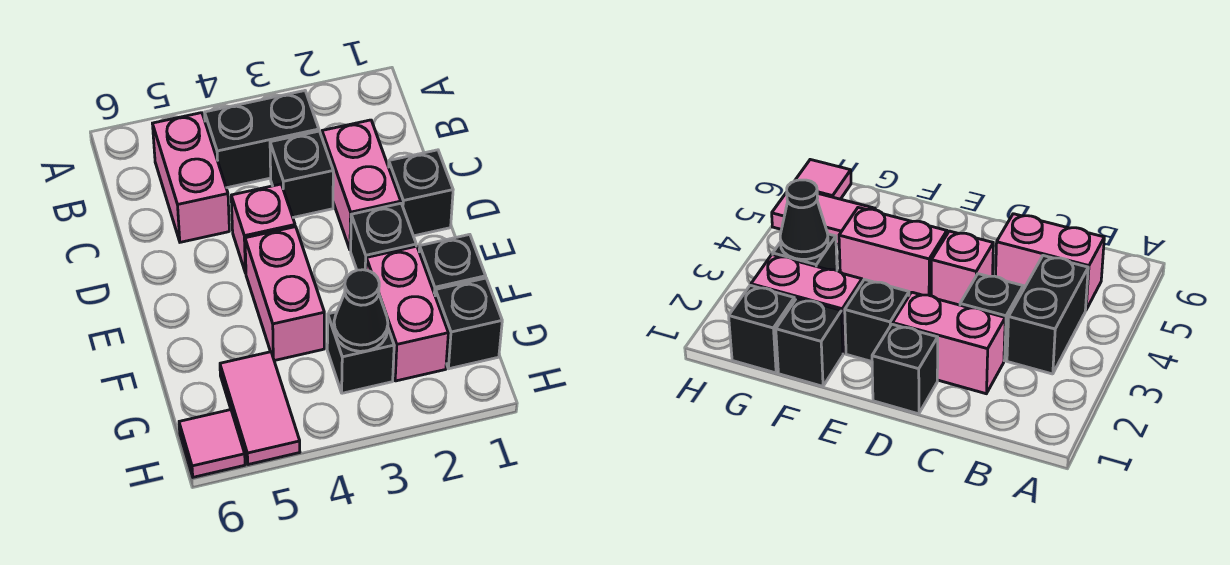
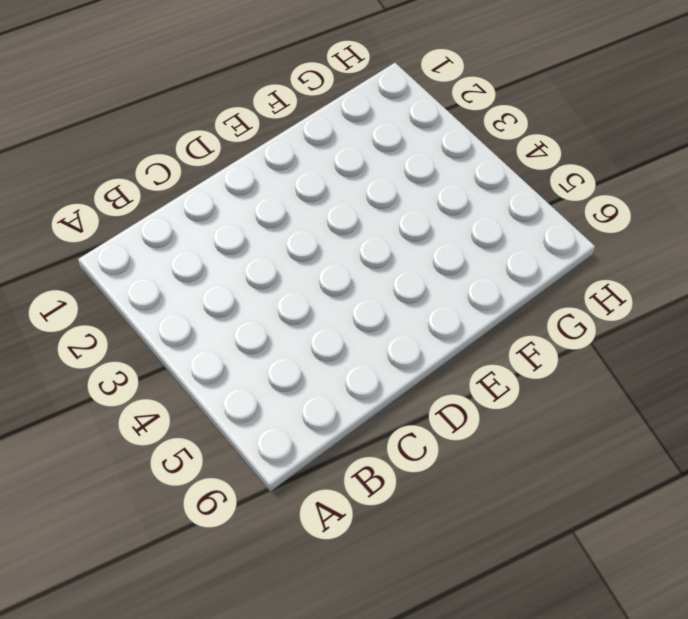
none -> black 1x2 brick [205,91,319,188]
none -> pink 1x2 brick [152,113,229,242]
none -> pink 1x2 brick [322,120,401,250]

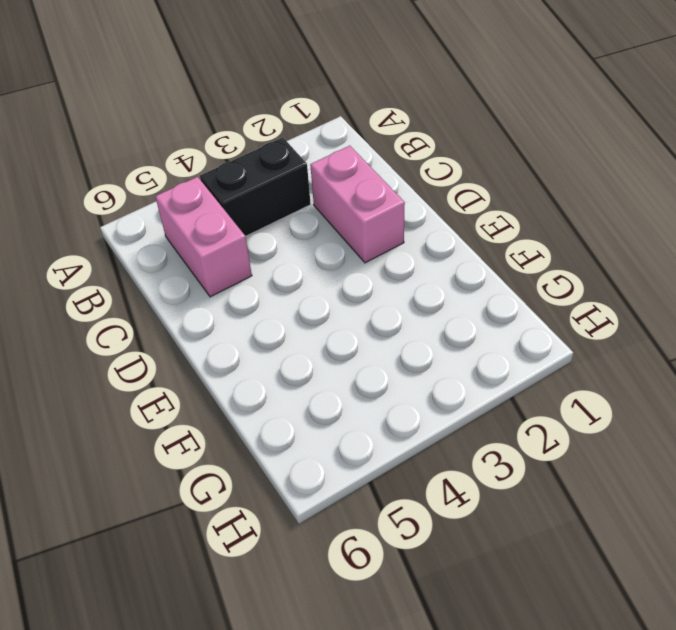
none -> black 1x1 brick [270,131,333,217]
none -> black 1x1 brick [389,150,453,236]
none -> pink 1x1 brick [231,184,295,273]

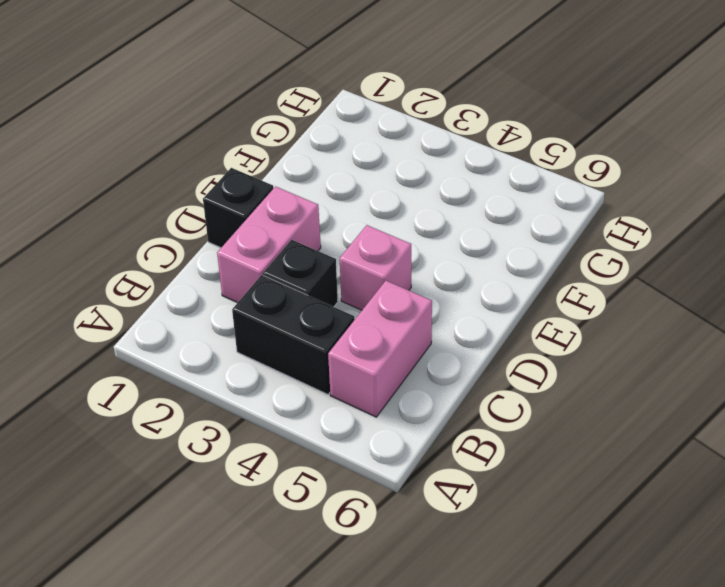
none -> black 1x1 brick [351,203,416,270]
none -> pink 1x2 brick [245,227,324,361]
none -> black 1x1 brick [419,234,486,294]

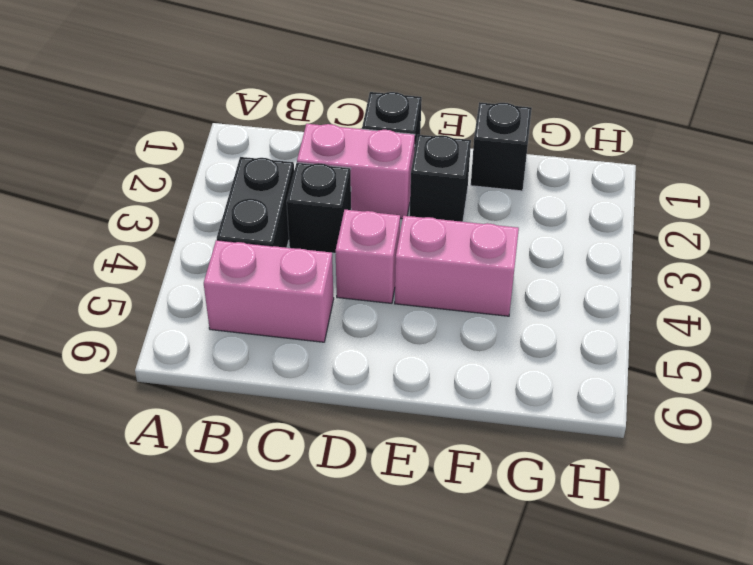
none -> pink 1x2 brick [366,246,448,381]
none -> black 1x1 brick [435,278,502,369]
none -> black 1x1 brick [327,312,394,393]

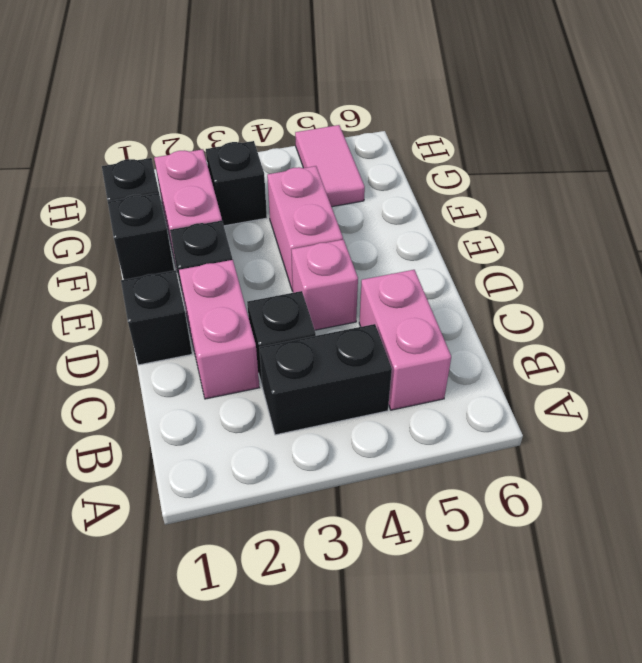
none -> pink 1x1 tile [179,410,245,477]
none -> black 1x1 cone [334,270,388,351]

